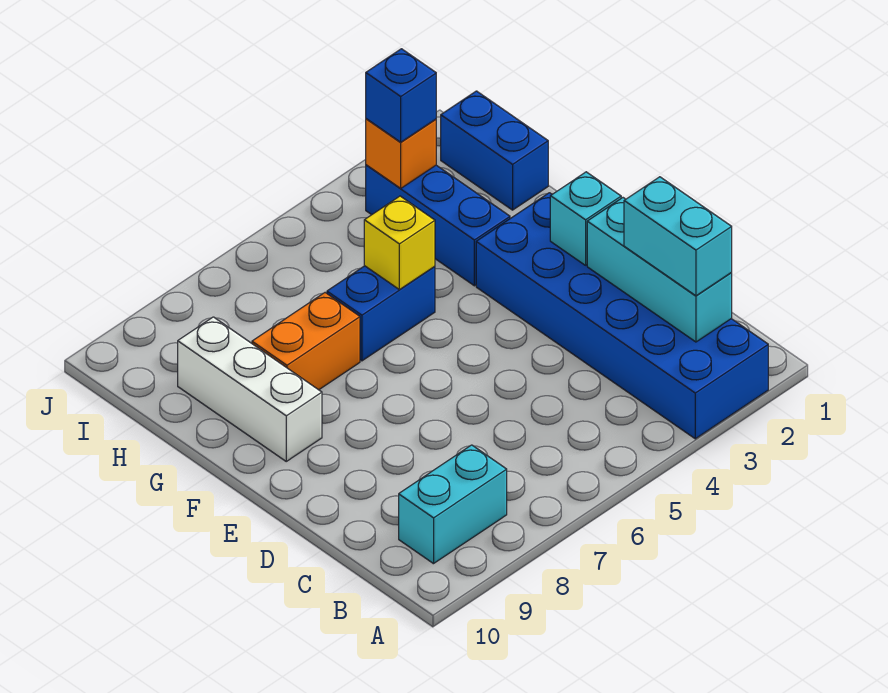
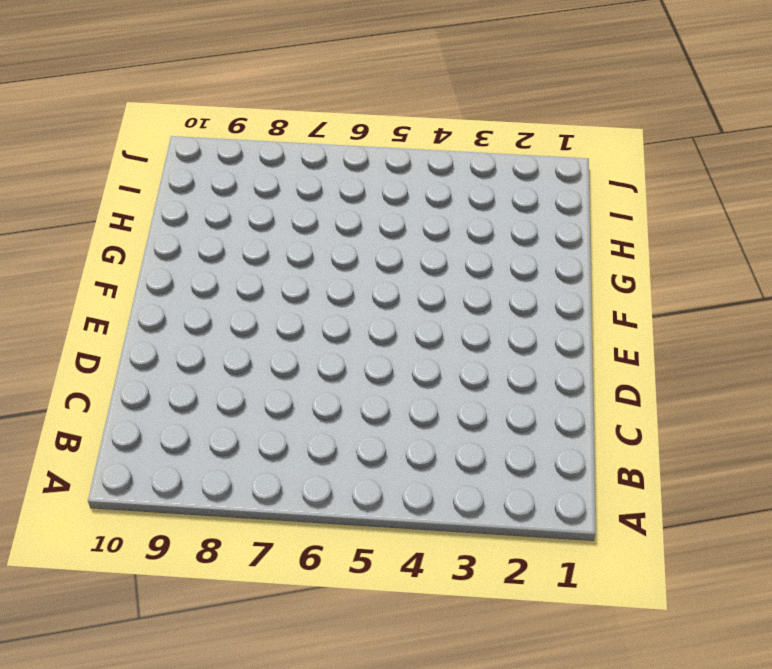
none -> blue 2x6 brick [476,193,768,439]
none -> cyan 1x2 brick [399,445,507,564]
none -> white 1x3 brick [178,317,322,461]

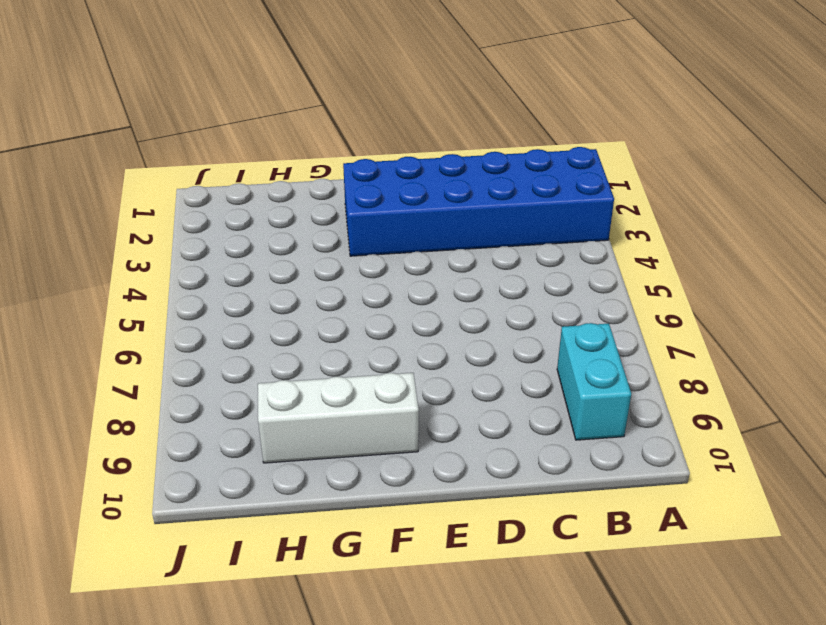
none -> blue 1x3 brick [366,165,510,286]
none -> blue 1x2 brick [327,266,435,361]
none -> orange 1x2 brick [252,293,360,390]

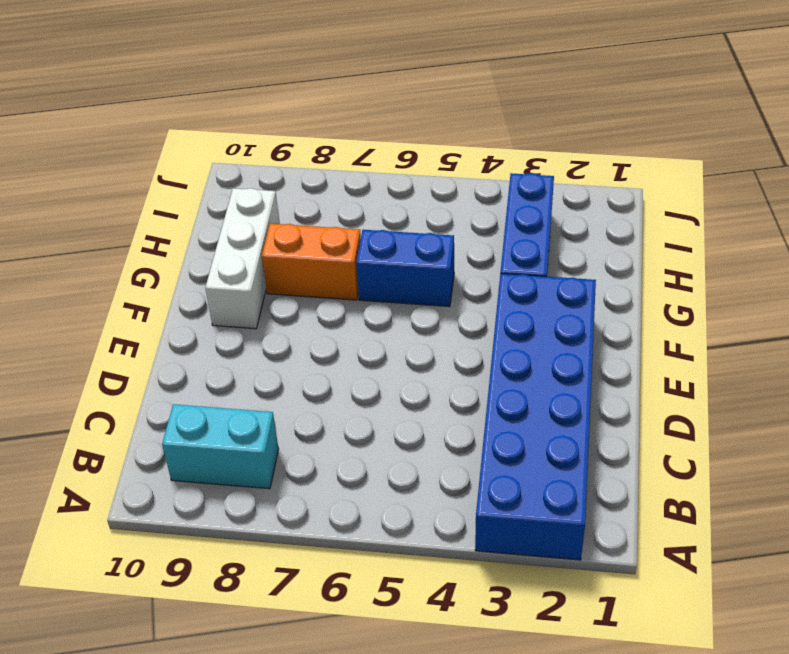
none -> blue 1x2 brick [441,91,548,210]
none -> cyan 1x3 brick [587,198,732,342]
none -> cyan 1x1 brick [550,172,621,265]

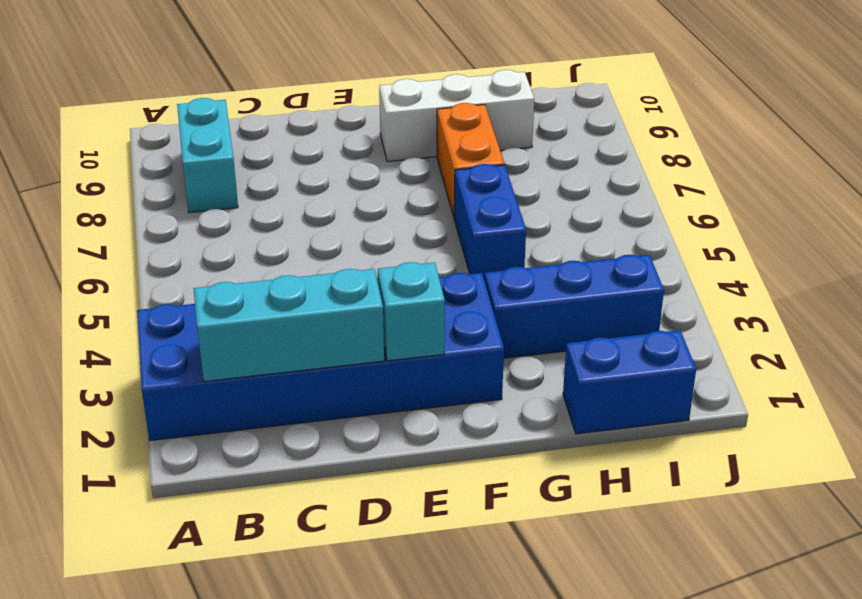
none -> yellow 1x1 brick [364,196,435,290]
none -> orange 1x1 brick [366,119,436,189]
none -> cyan 1x2 brick [624,177,732,296]

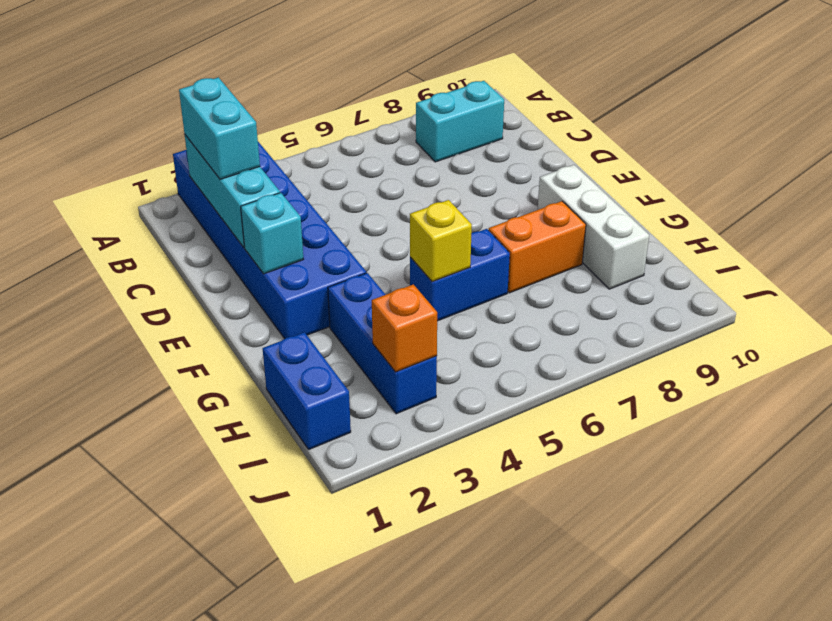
none -> blue 1x1 brick [366,49,436,142]

